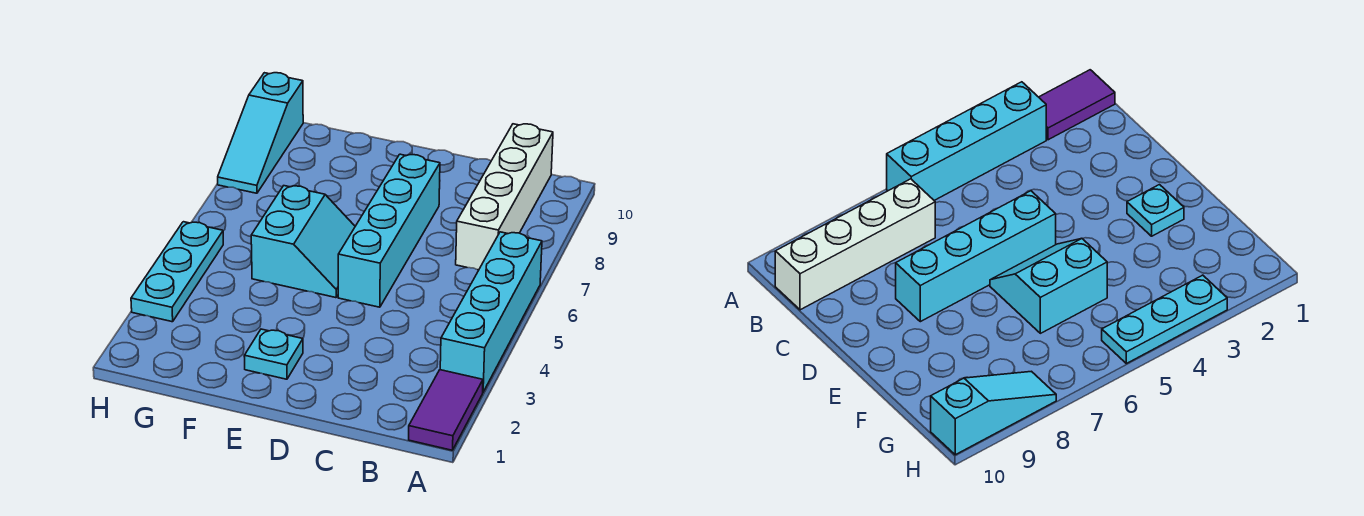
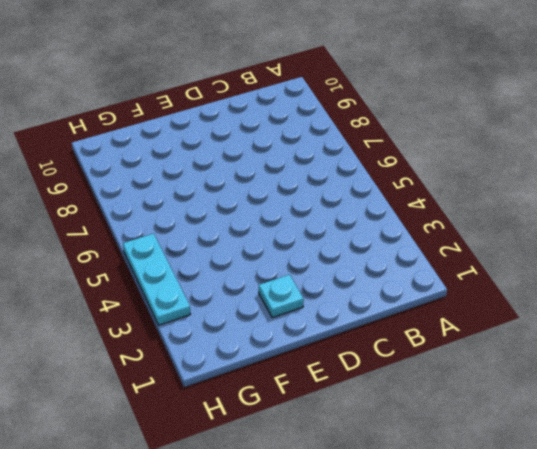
none -> purple 1x2 tile [409,370,483,450]
none -> cyan 1x4 brick [440,232,542,392]

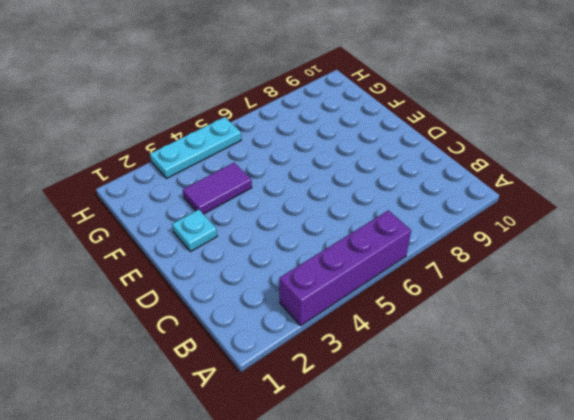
purple 1x4 brick [279,210,411,325] -> cyan 1x4 brick [440,232,542,392]
purple 1x2 tile [183,163,252,214] -> purple 1x2 tile moved to [409,370,483,450]
none -> white 1x4 brick [456,124,553,270]
none -> cyan 1x4 brick [338,154,440,307]

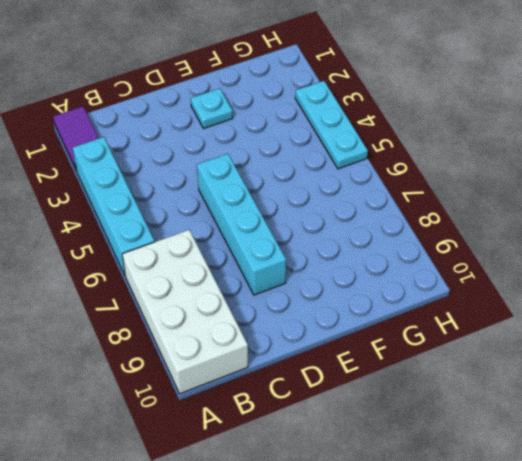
white 2x4 brick [122,230,248,394] -> white 1x4 brick [456,124,553,270]
none -> cyan 2x2 slope [251,186,355,298]
none -> cyan 1x3 slope [218,73,303,193]

